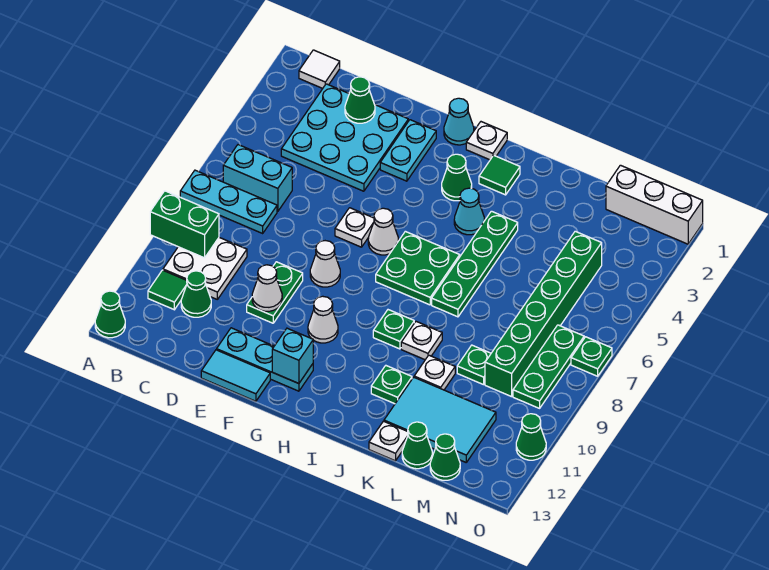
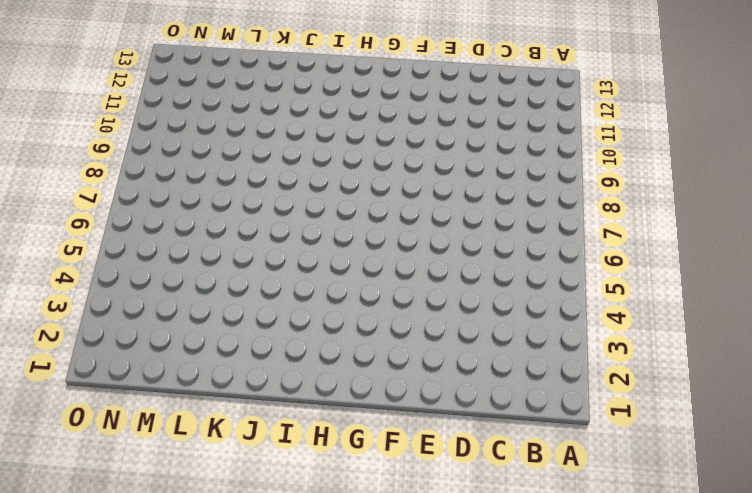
none -> cyan 1x3 plate [180,170,277,233]
none -> green 1x1 cone [95,291,125,338]
none -> white 1x1 tile [299,50,340,88]
none -> cyan 1x2 brick [223,145,292,212]

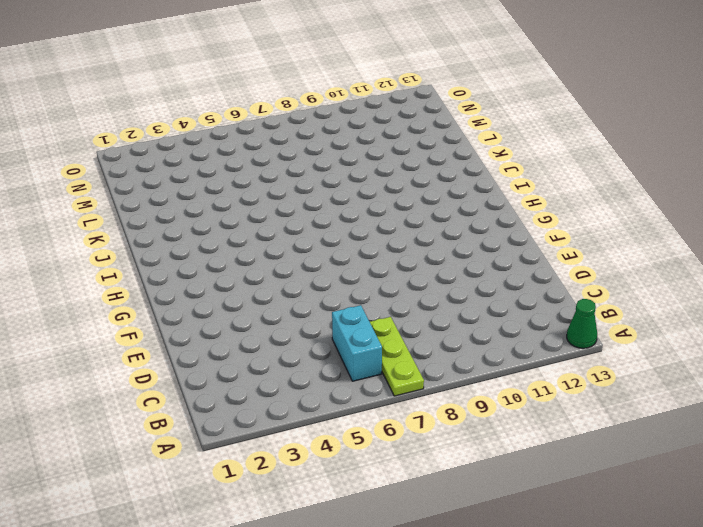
lime 1x3 plate [370,317,424,396] -> cyan 1x3 plate [180,170,277,233]
none -> white 1x1 tile [299,50,340,88]
none -> white 2x2 plate [163,238,247,299]
none -> green 1x1 tile [148,270,187,310]
none -> cyan 3x3 plate [281,84,408,191]

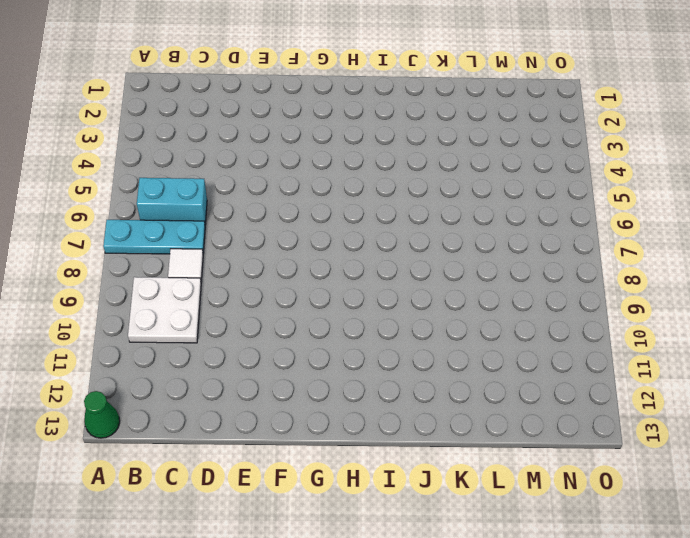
white 1x1 tile [168,249,203,282] -> white 1x1 tile moved to [299,50,340,88]
none -> green 1x1 tile [148,270,187,310]
none -> cyan 3x3 plate [281,84,408,191]
none -> green 1x1 cone [181,271,211,317]
none -> green 1x2 plate [247,262,303,323]

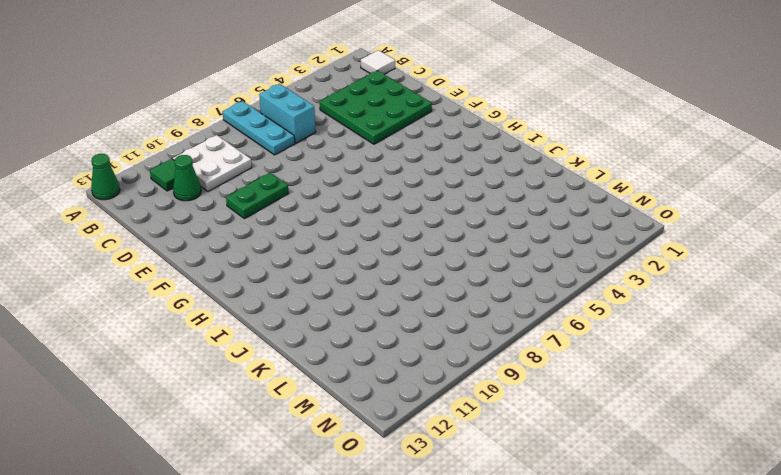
green 3x3 plate [320,71,432,144] -> cyan 3x3 plate [281,84,408,191]
none -> cyan 1x3 plate [217,328,313,391]
none -> cyan 1x2 tile [201,350,270,401]
none -> cyan 1x2 plate [380,120,436,181]
none -> white 1x1 plate [335,208,374,247]

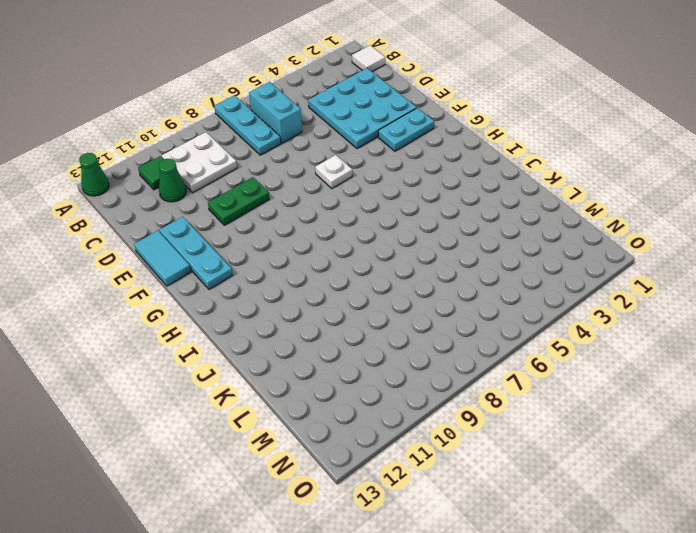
none -> white 1x1 cone [310,241,340,287]
none -> cyan 1x1 cone [444,98,474,145]
none -> white 1x1 cone [368,208,398,255]
none -> white 1x1 cone [308,296,338,343]

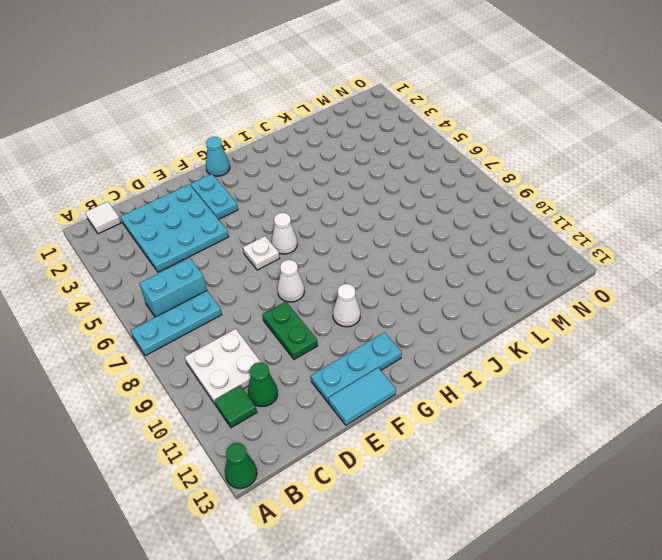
none -> white 1x1 plate [466,122,507,160]
none -> green 1x1 cone [442,154,472,201]
none -> green 2x2 plate [376,231,460,305]
none -> green 1x1 tile [479,155,520,195]

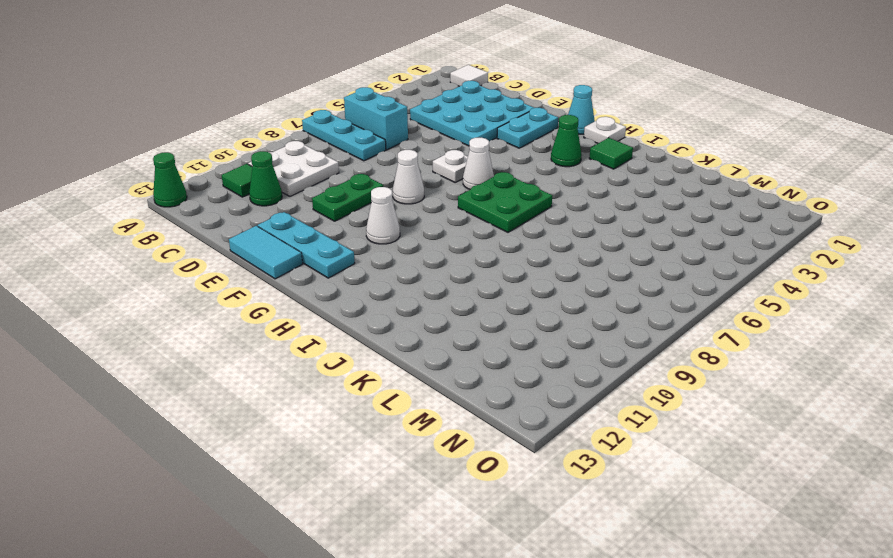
none -> cyan 1x1 cone [454,188,484,235]
none -> green 1x1 plate [373,310,414,349]
none -> green 1x4 plate [432,211,518,317]
none -> white 1x1 plate [401,322,442,360]

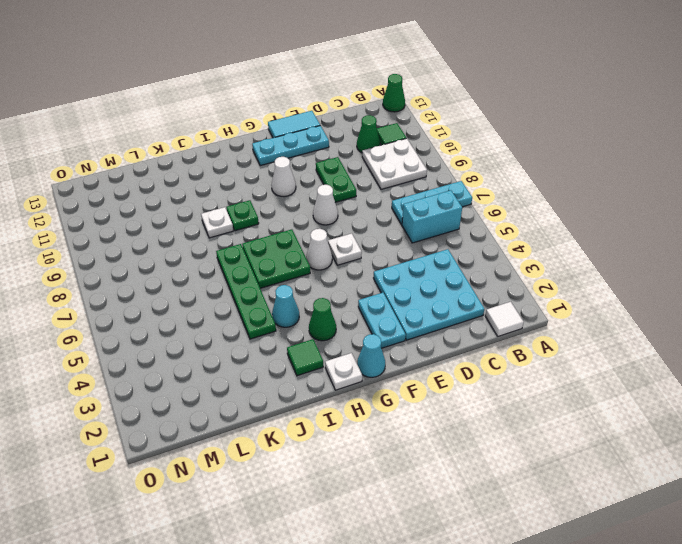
none -> green 1x1 plate [371,366,412,404]
none -> white 1x1 plate [414,355,455,390]
none -> cyan 2x3 tile [384,377,496,462]
none -> white 1x1 plate [369,421,408,461]

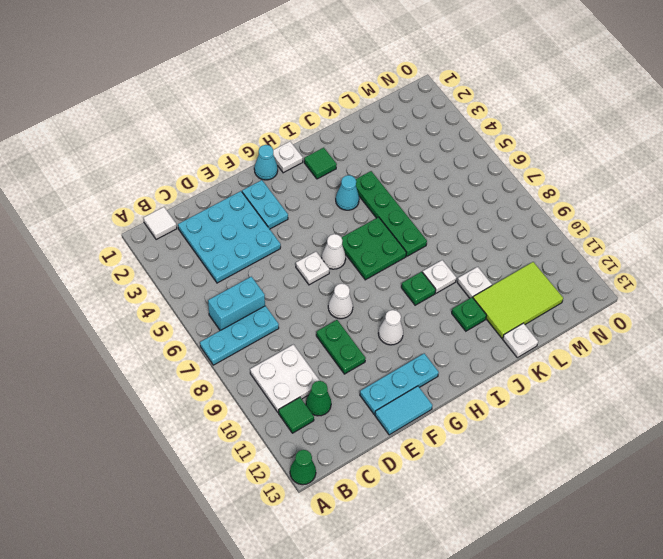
lime 2x3 tile [473,262,563,338] -> cyan 2x3 tile [384,377,496,462]
none -> green 1x1 cone [442,154,472,201]
none -> green 1x1 plate [457,345,491,385]
none -> green 1x1 cone [402,422,432,469]
none -> white 1x3 brick [606,165,703,244]

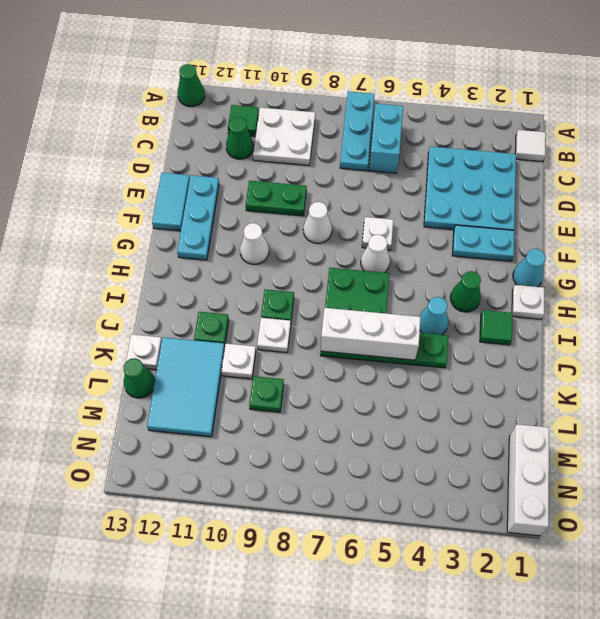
white 1x3 brick [321,308,421,360] -> none
none -> green 1x6 brick [485,231,602,397]
none -> green 1x1 cone [430,434,460,480]
none -> green 1x3 plate [513,325,584,408]
none -> green 1x1 plate [571,337,612,376]

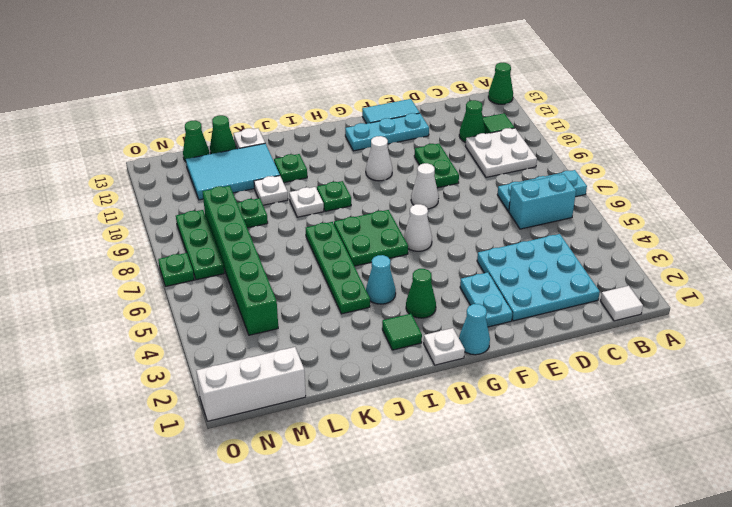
none -> white 1x1 plate [335,208,374,247]
none -> green 1x1 cone [516,414,546,460]
none -> green 1x2 brick [150,191,219,258]
none -> green 1x1 cone [345,77,375,123]

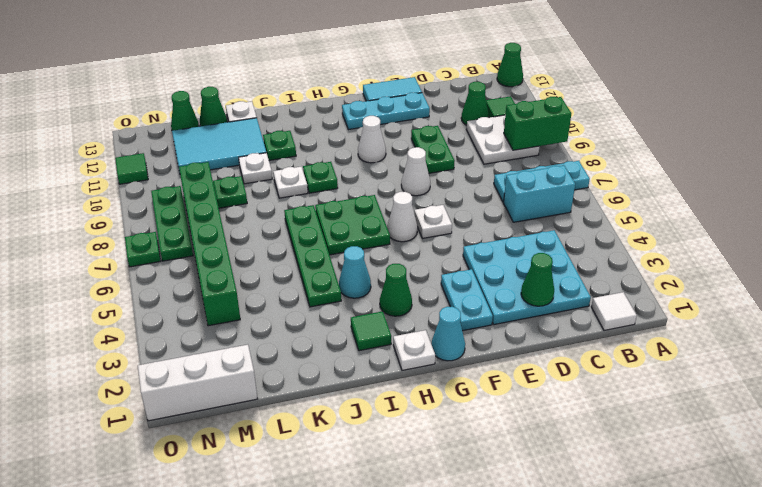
green 1x1 tile [115,153,148,184] -> green 1x1 cone [516,414,546,460]
none -> white 1x1 cone [252,265,282,311]
none -> cyan 1x1 brick [272,328,313,384]

